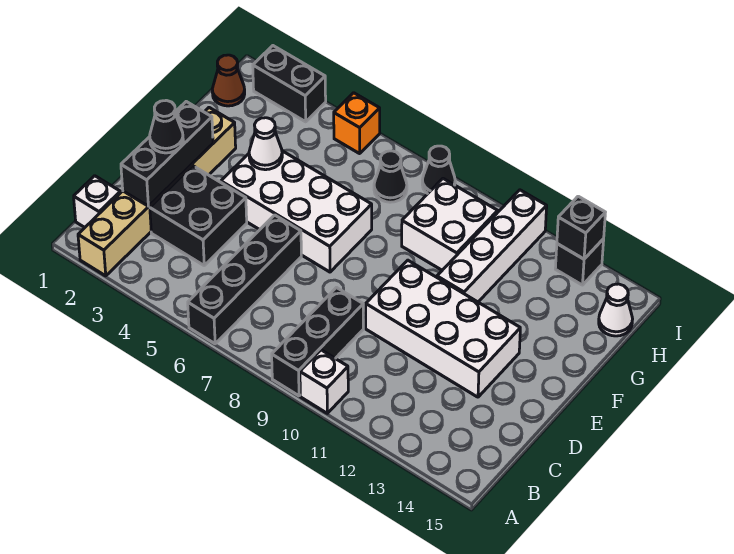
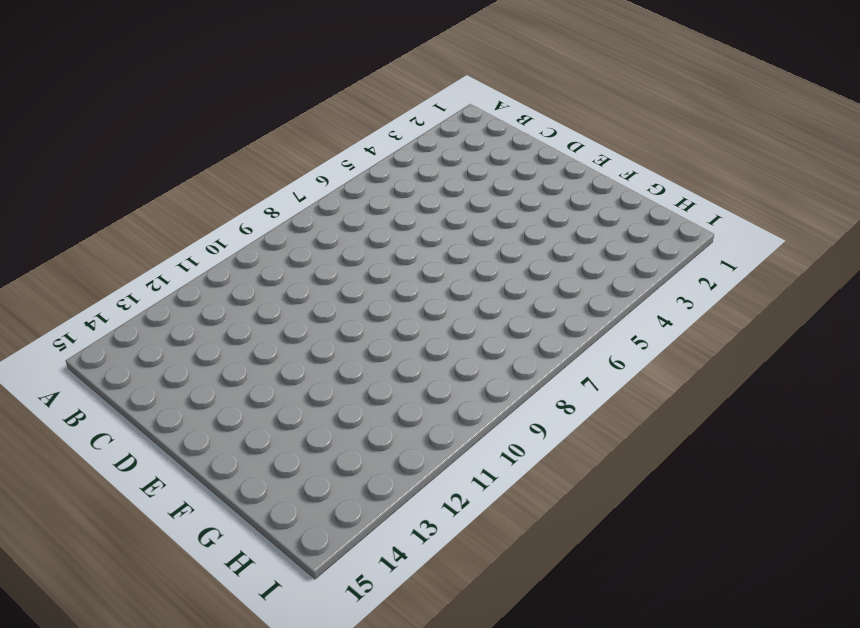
none -> tan 1x6 brick [78,108,236,276]
none -> black 1x4 brick [188,215,301,344]
none -> black 1x3 brick [272,288,363,396]

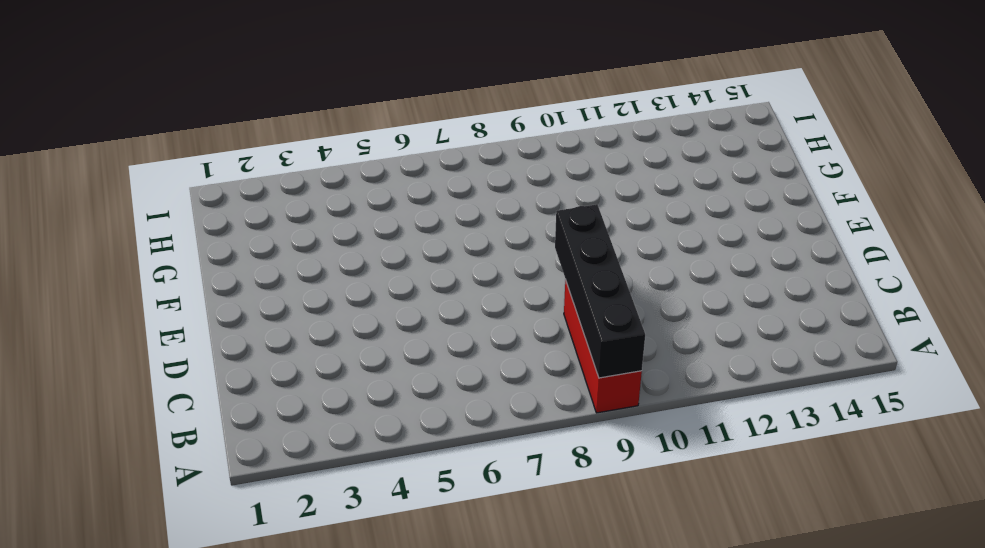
red 1x3 brick [564,280,642,413] -> black 1x3 brick [272,288,363,396]
black 1x4 brick [555,204,645,378] -> black 1x4 brick moved to [188,215,301,344]
none -> tan 1x6 brick [78,108,236,276]
none -> white 1x1 brick [300,350,348,413]
none -> white 1x1 brick [74,176,120,227]

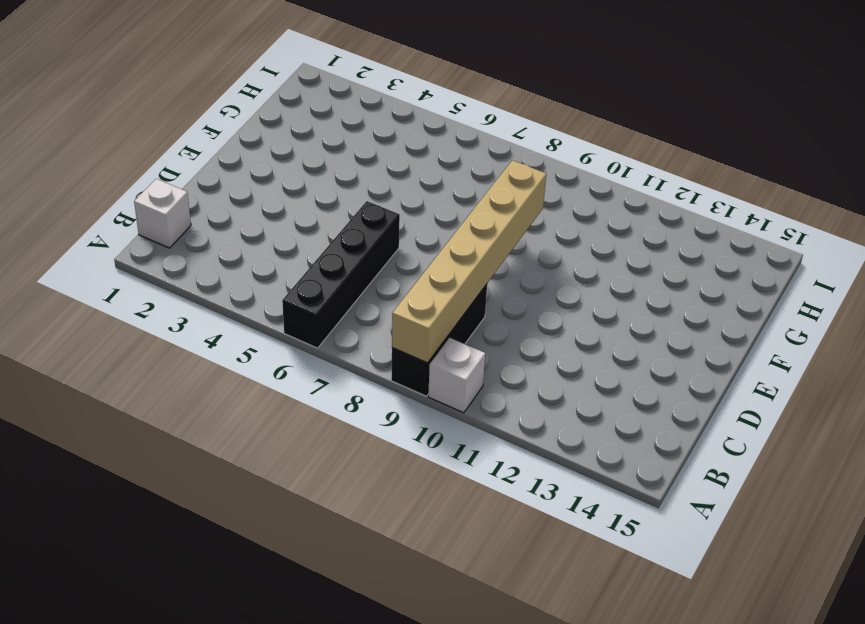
tan 1x6 brick [392,160,546,363] -> tan 1x6 brick moved to [78,108,236,276]
none -> black 2x2 brick [150,166,247,265]
none -> white 2x4 brick [366,260,520,397]
none -> white 2x4 brick [221,151,372,272]

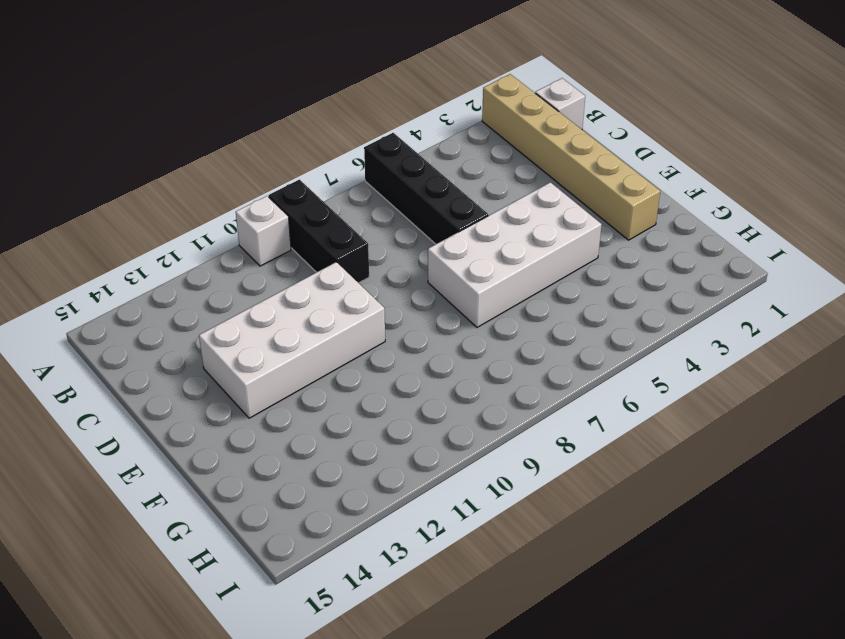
none -> black 2x2 brick [150,166,247,265]
none -> white 1x4 brick [437,190,547,302]
none -> white 2x2 brick [402,179,498,270]

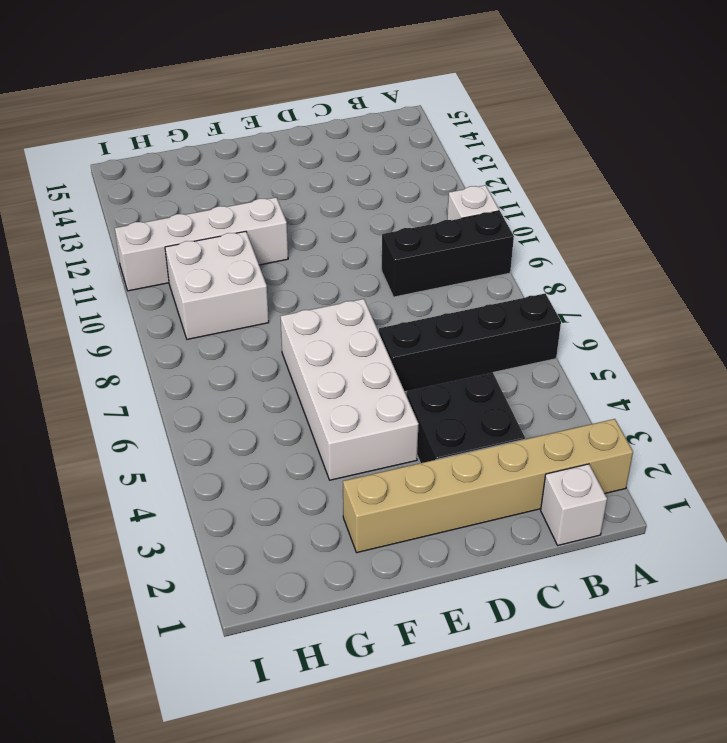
none -> white 2x4 brick [366,260,520,397]
none -> brown 1x1 cone [212,55,245,106]
none -> black 1x1 cone [374,151,407,202]

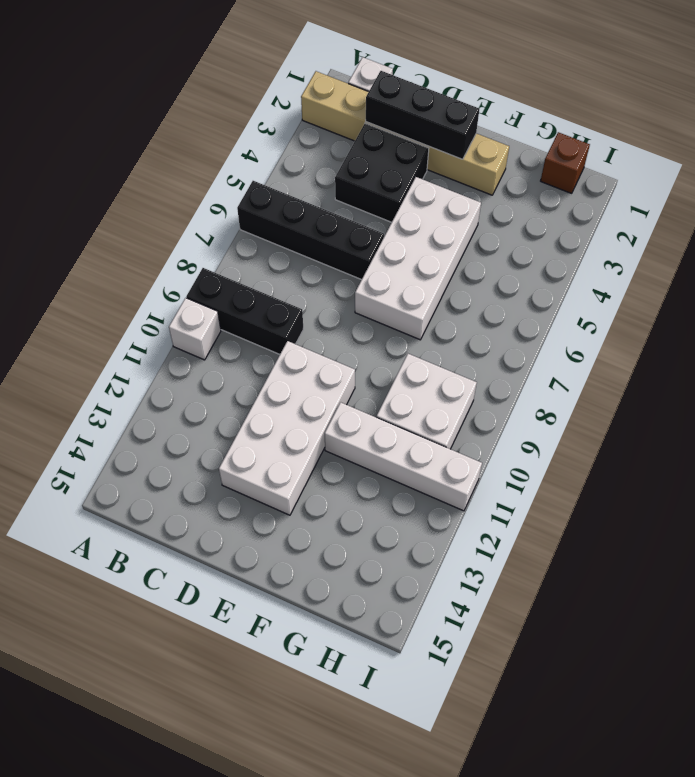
brown 1x1 brick [541,132,590,193] -> brown 1x1 cone [212,55,245,106]
none -> black 1x1 cone [374,151,407,202]
none -> white 1x1 cone [599,284,633,336]
none -> black 1x2 brick [253,46,326,122]

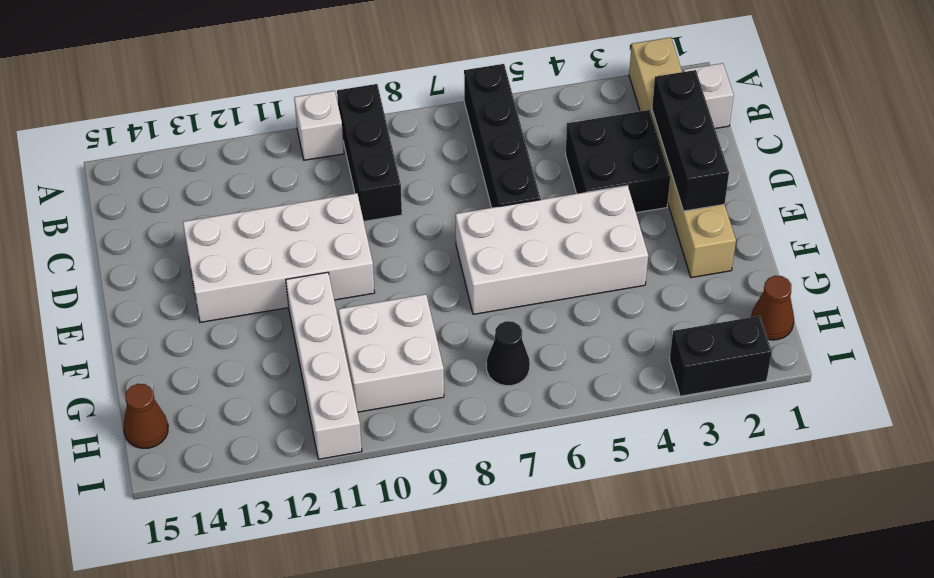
brown 1x1 cone [123,384,168,448] -> white 1x1 cone [599,284,633,336]
none -> orange 1x1 brick [334,93,380,154]
none -> black 1x1 cone [422,146,455,194]
none -> black 1x1 brick [555,239,604,285]

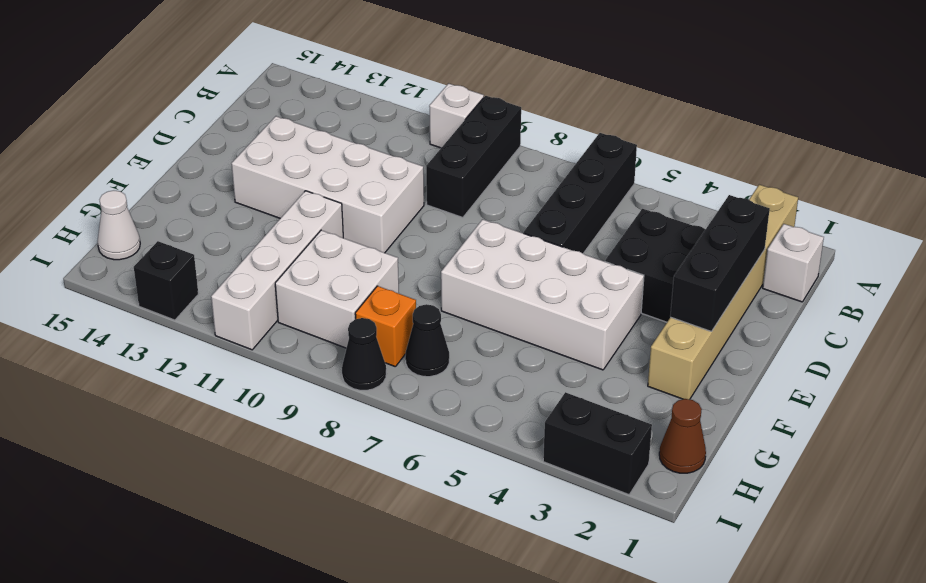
orange 1x1 brick [355,286,416,367] -> orange 1x1 brick moved to [334,93,380,154]
none -> white 1x1 cone [249,118,282,170]
none -> black 1x1 brick [557,196,605,259]
none -> black 1x1 cone [150,100,183,153]

